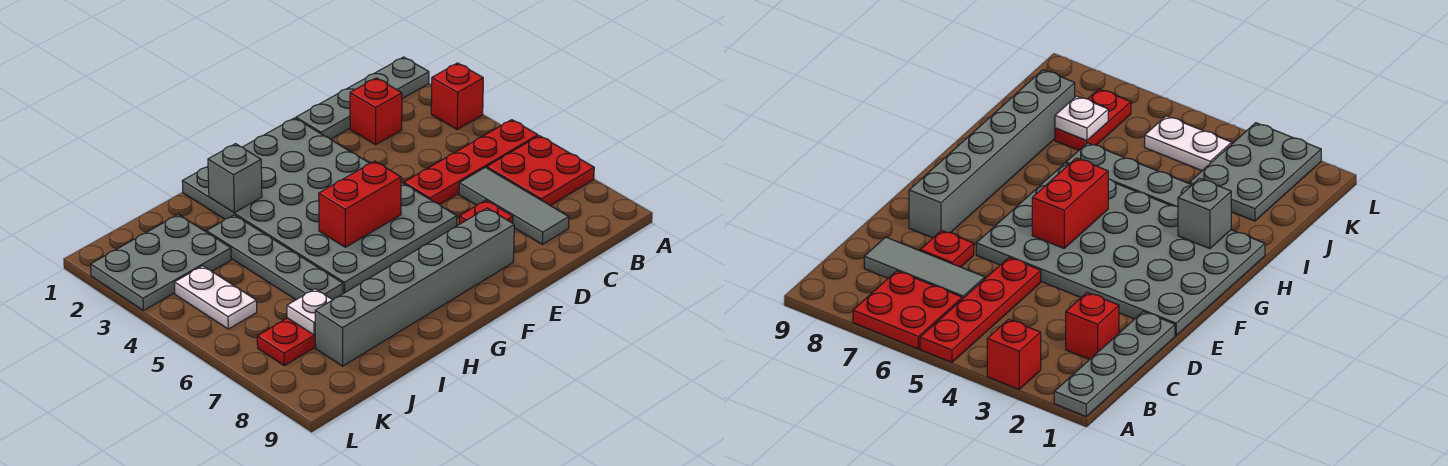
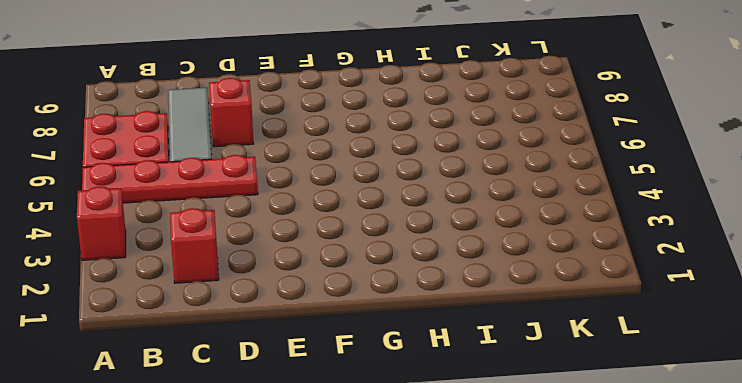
red 1x1 brick [209,78,253,147] -> red 1x1 plate [459,200,513,224]
none -> grey 1x4 plate [296,57,429,139]
none -> grey 4x6 plate [182,118,457,294]
none -> grey 1x6 brick [315,208,514,366]

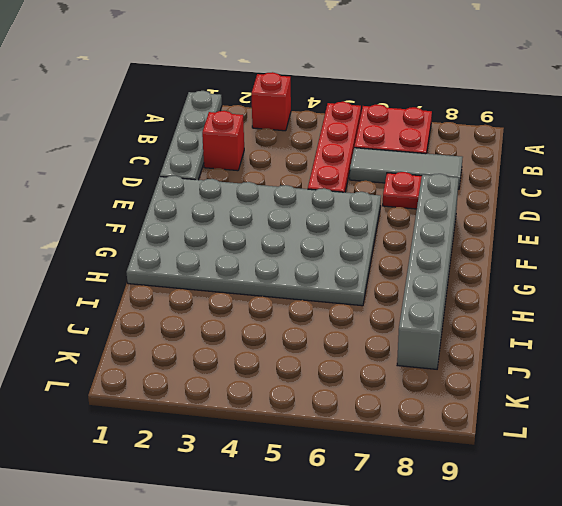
none -> grey 1x4 plate [207,215,343,300]
none -> grey 2x3 plate [91,215,231,311]
none -> red 1x2 plate [257,318,316,366]

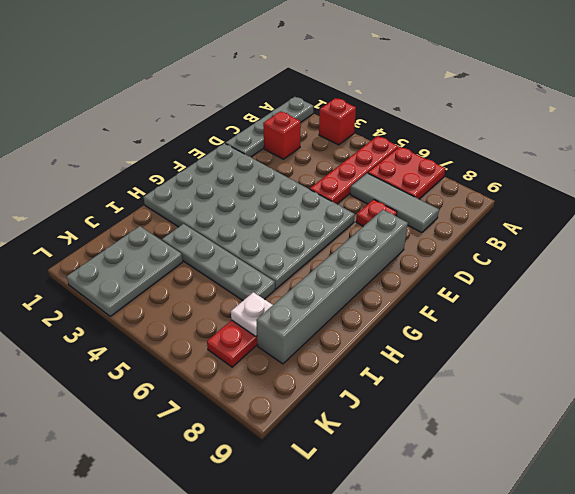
none -> white 1x2 plate [174,266,257,329]
none -> red 1x2 brick [319,161,401,247]
none -> grey 1x1 brick [208,144,262,213]

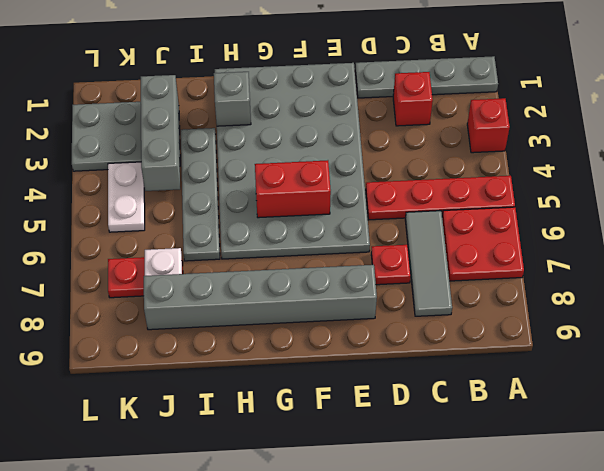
grey 1x3 brick [141,75,180,191] -> none

